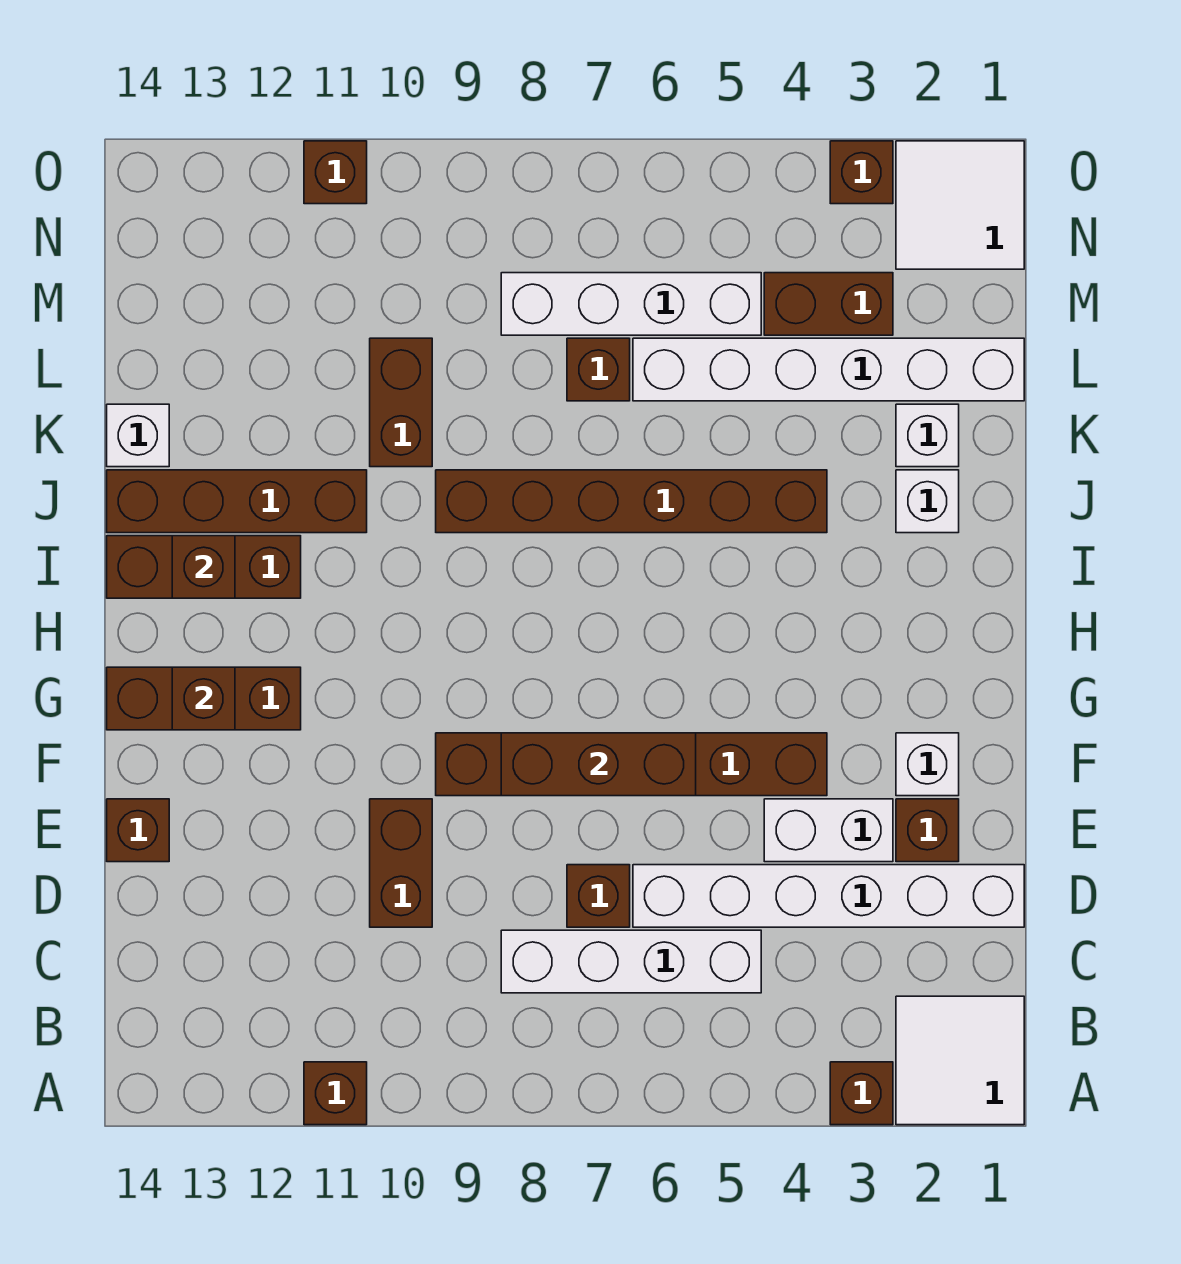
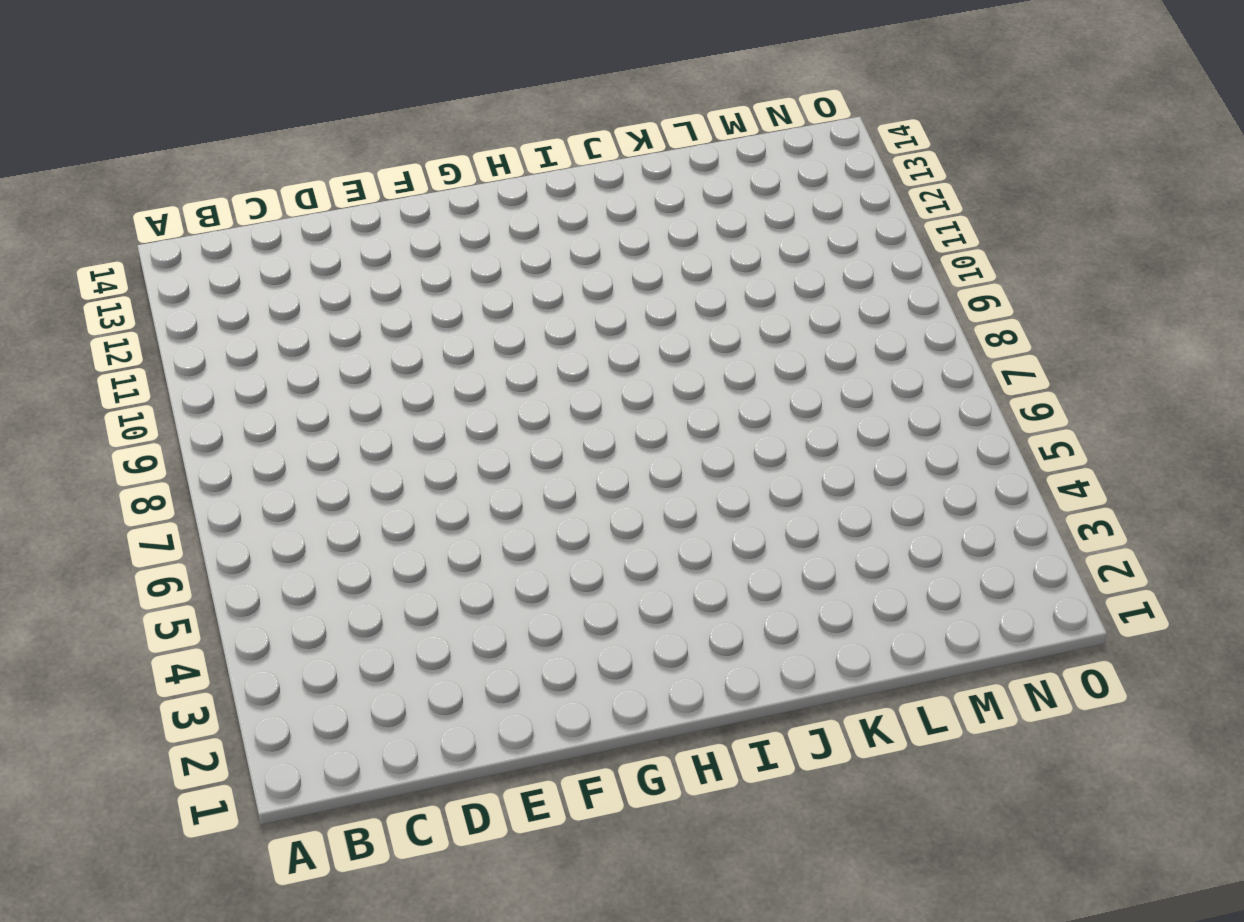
none -> white 2x2 tile [896,996,1024,1125]
none -> brown 1x1 brick [830,1062,893,1125]
none -> brown 1x1 brick [304,1062,367,1125]
none -> white 1x4 brick [501,930,761,993]

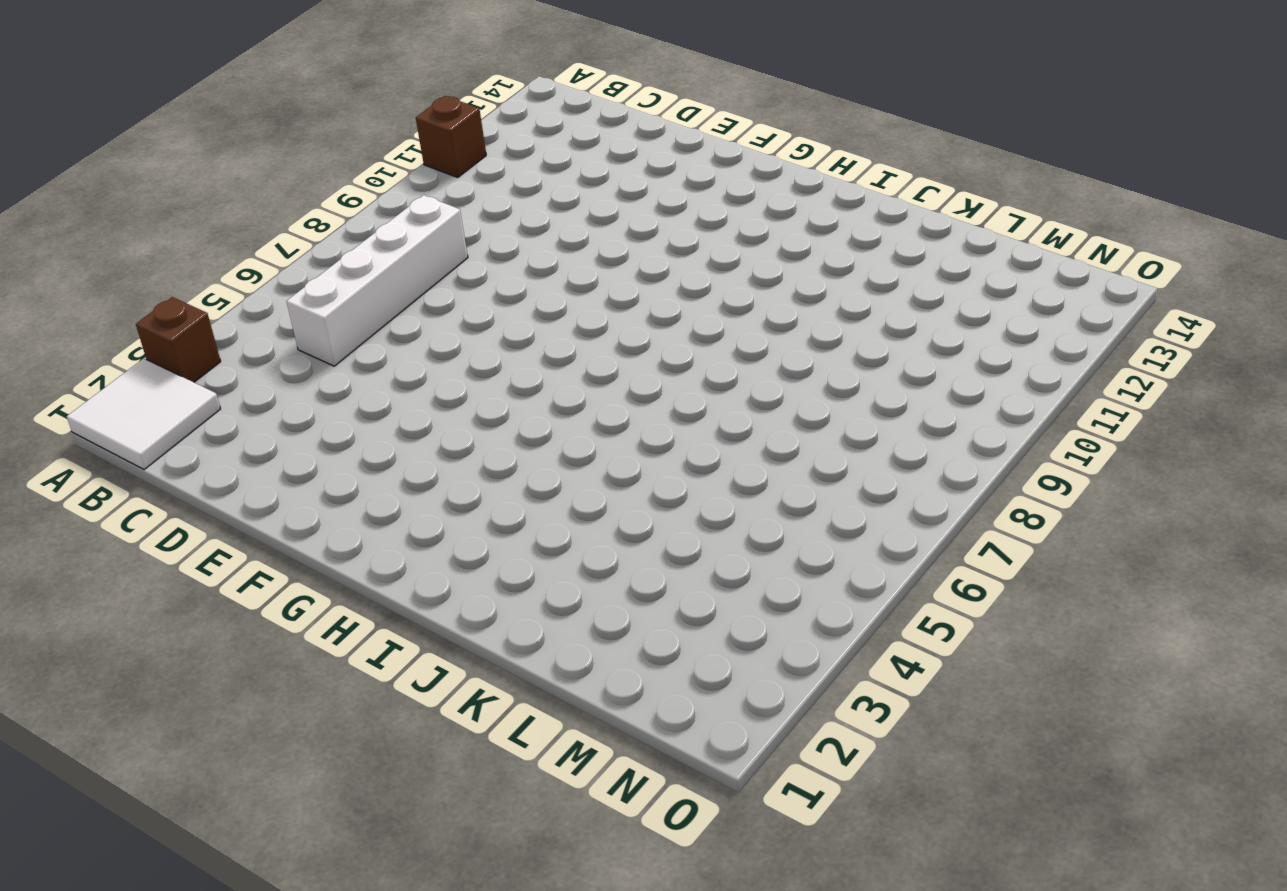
none -> white 1x6 brick [633,865,1024,927]
none -> brown 1x1 brick [567,865,630,927]
none -> brown 1x2 brick [370,799,432,927]
none -> brown 1x1 brick [896,799,959,862]

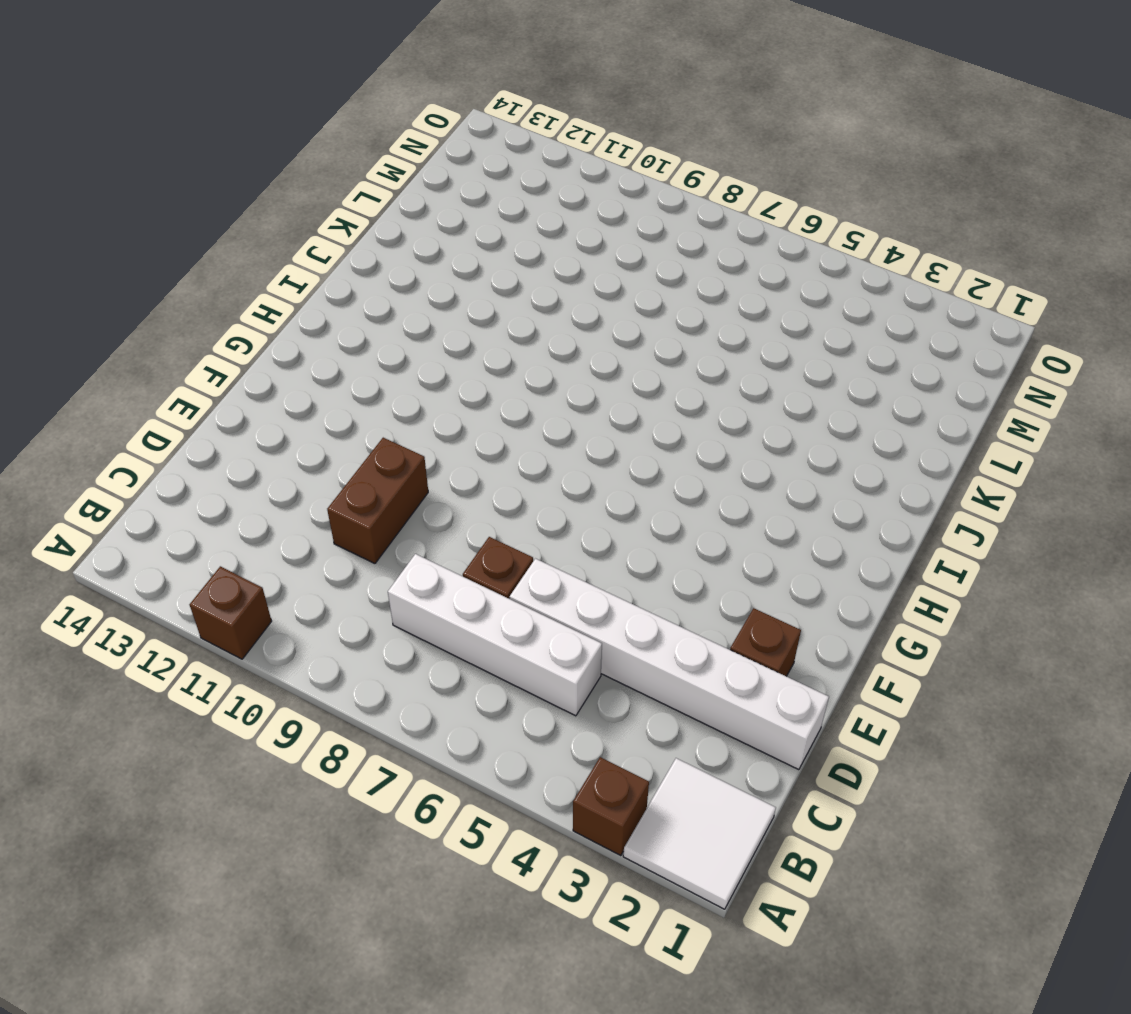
none -> white 1x2 brick [764,799,893,862]
none -> brown 1x1 brick [107,799,169,862]
none -> white 1x1 brick [896,733,959,796]
none -> brown 1x6 brick [436,733,827,796]

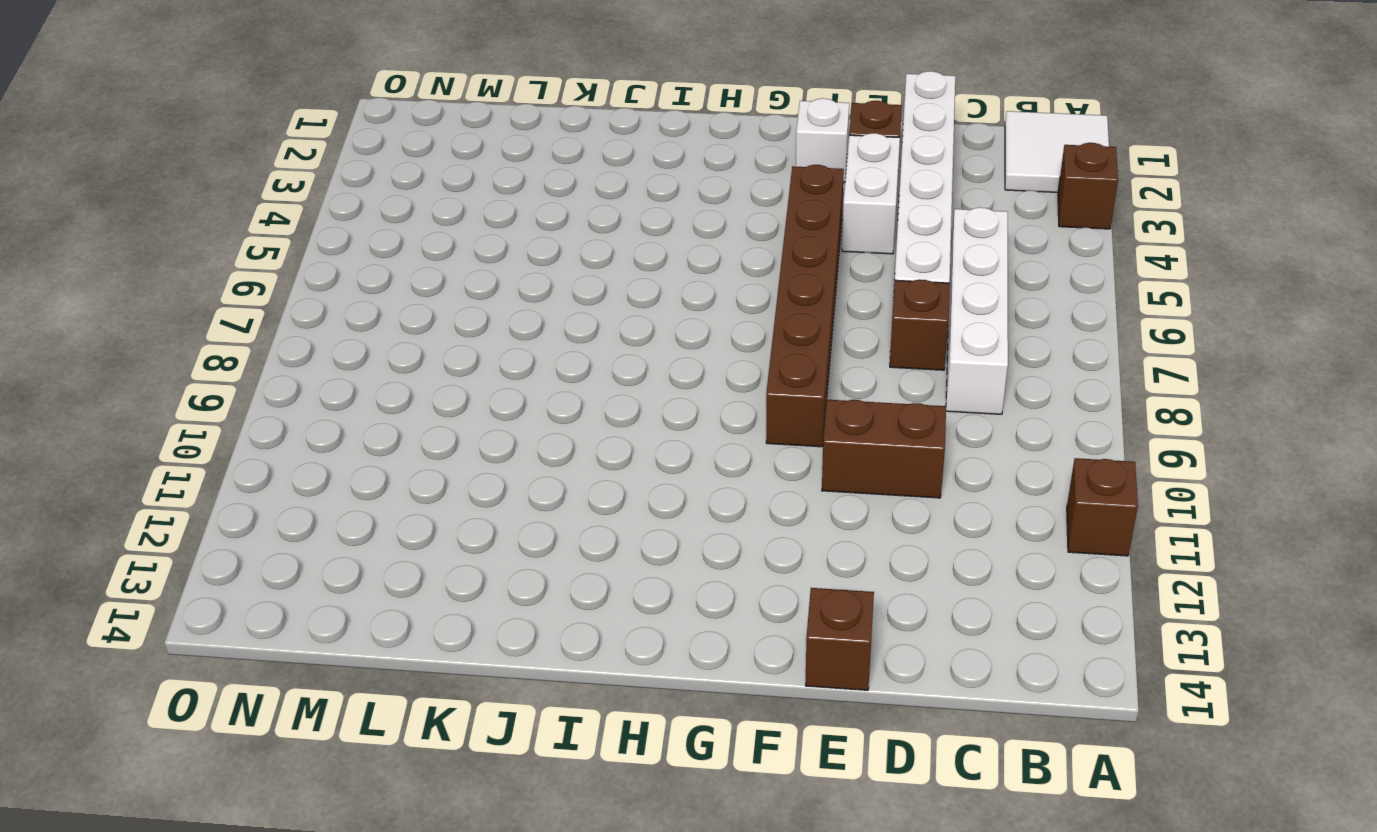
none -> brown 1x3 brick [107,667,301,730]
none -> brown 1x3 brick [107,536,301,598]
none -> white 1x1 brick [896,470,959,533]
none -> brown 1x6 brick [436,470,827,533]

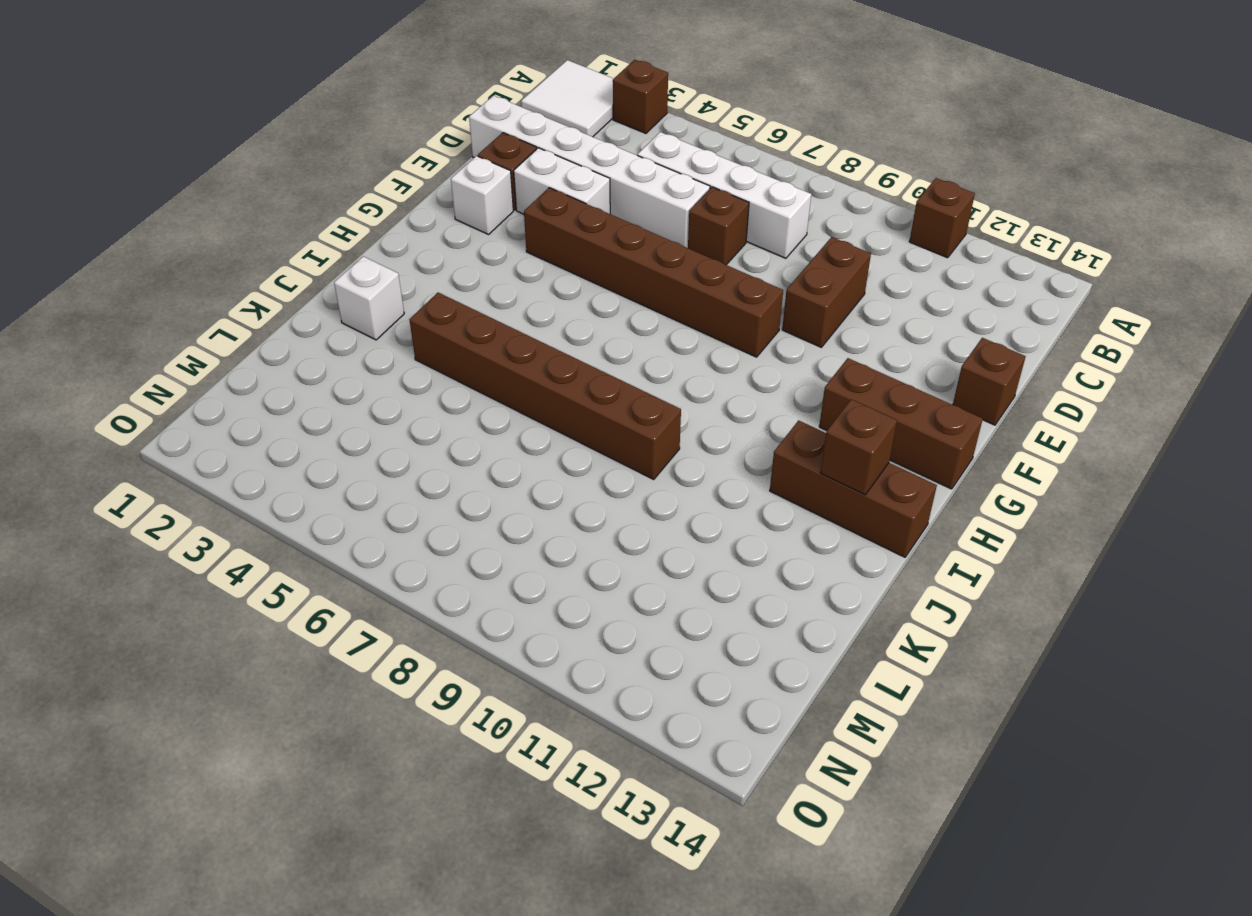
none -> brown 1x4 brick [107,470,367,533]
none -> white 1x1 brick [896,404,959,467]
none -> brown 1x2 brick [370,338,432,467]
none -> white 1x1 brick [107,404,169,467]

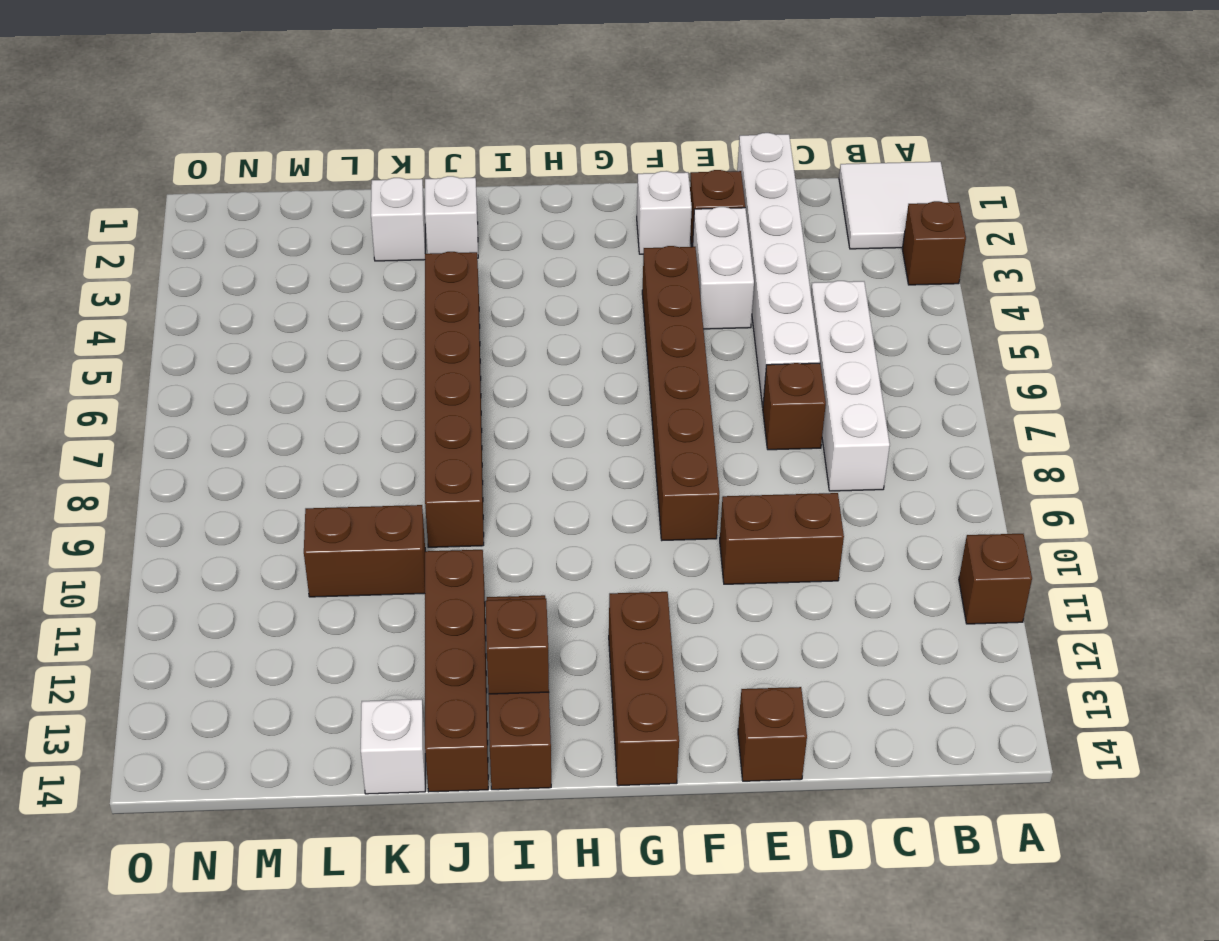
none -> white 1x6 brick [633,338,1024,401]
none -> brown 1x1 brick [567,338,630,401]
none -> brown 1x2 brick [764,273,893,335]
none -> white 1x4 brick [501,273,761,335]

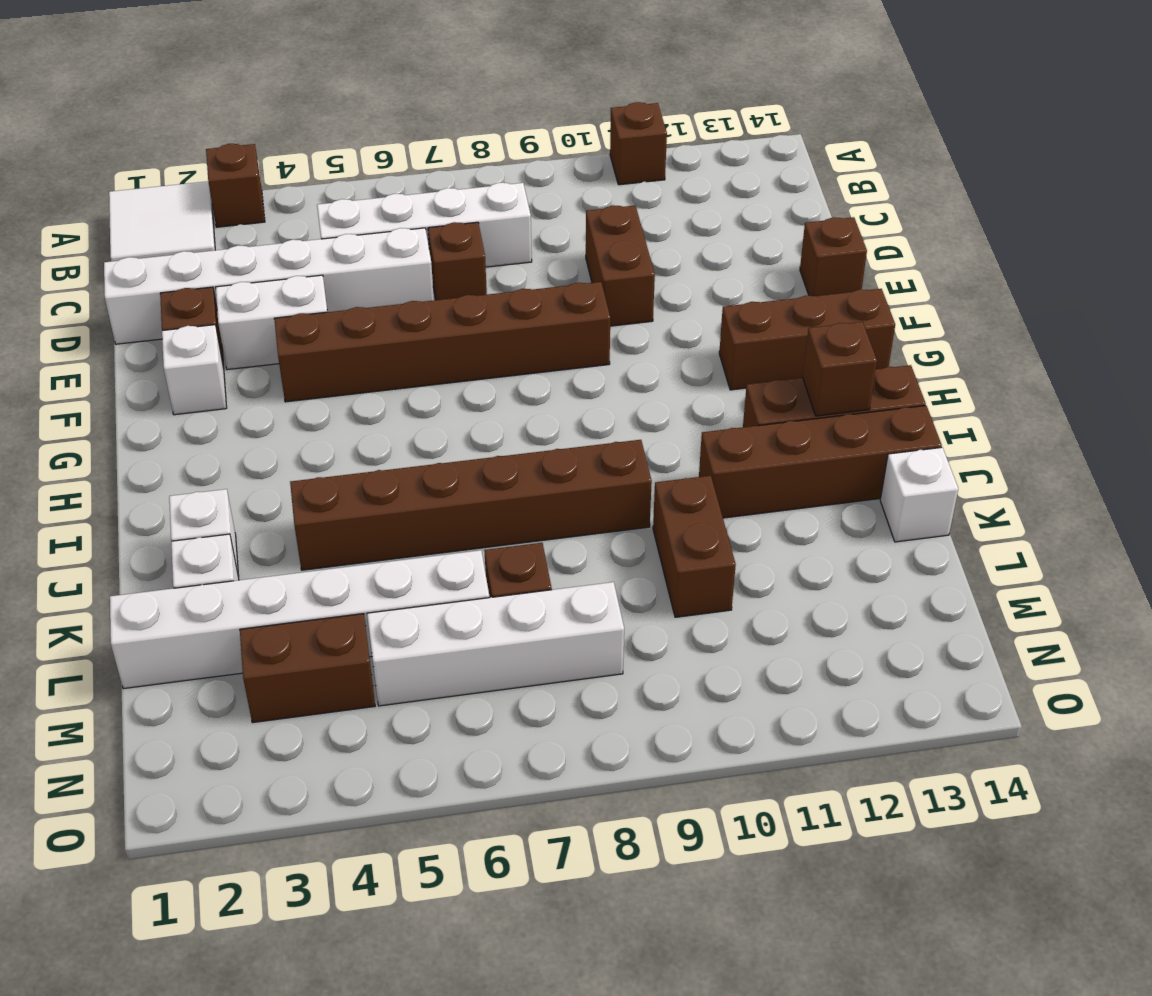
none -> white 2x2 tile [896,141,1024,269]
none -> brown 1x1 brick [830,141,893,204]
none -> brown 1x1 brick [304,141,367,204]
none -> brown 1x3 brick [501,733,696,796]

